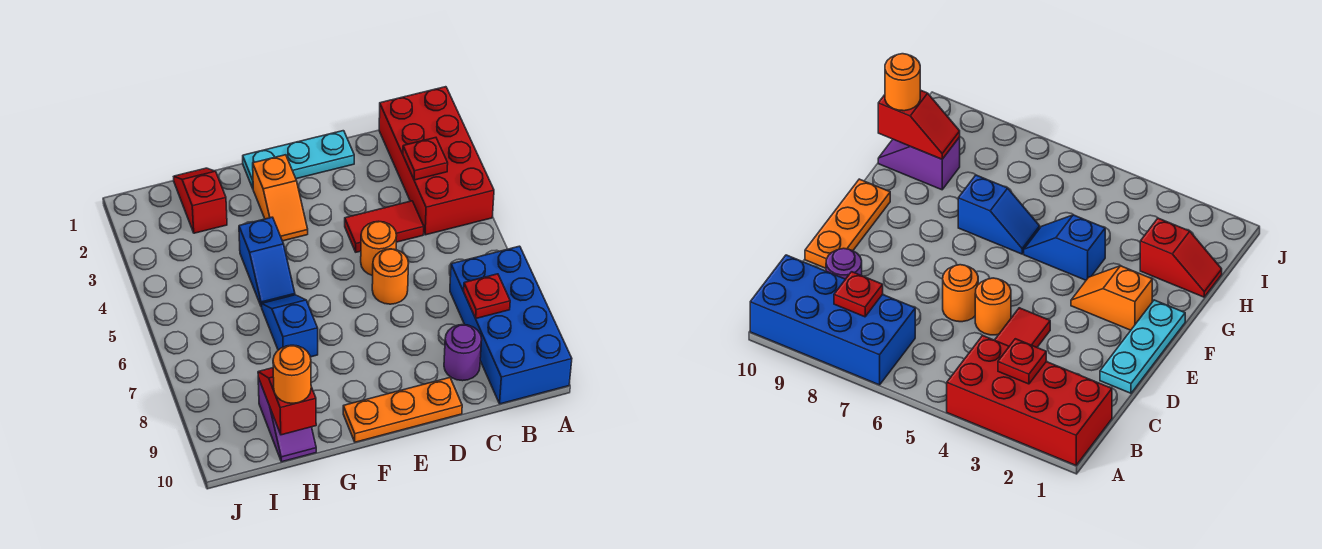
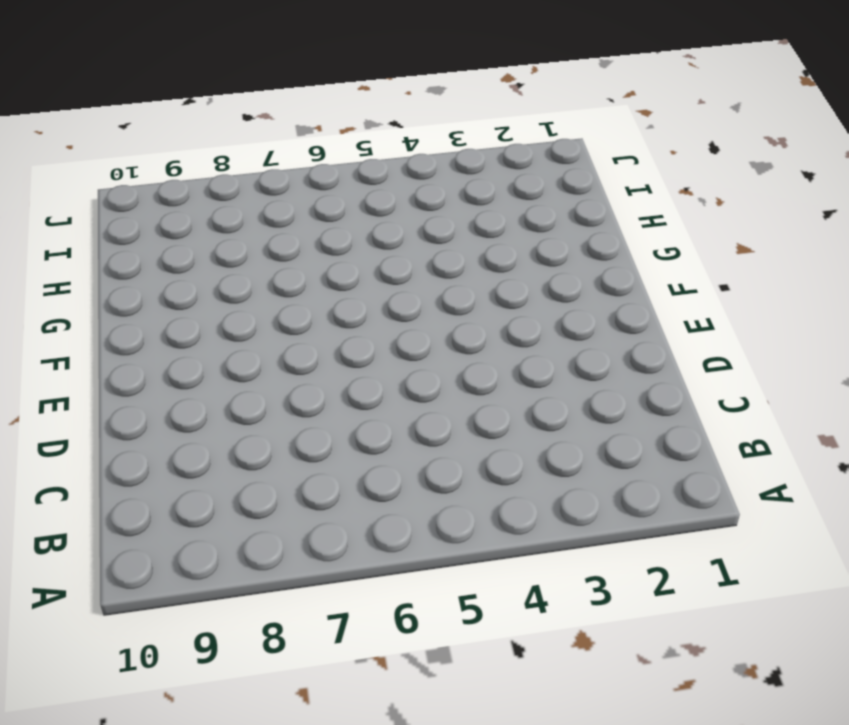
none -> red 2x4 brick [379,87,494,235]
none -> blue 2x4 brick [450,246,572,404]
none -> red 1x2 tile [345,201,424,252]

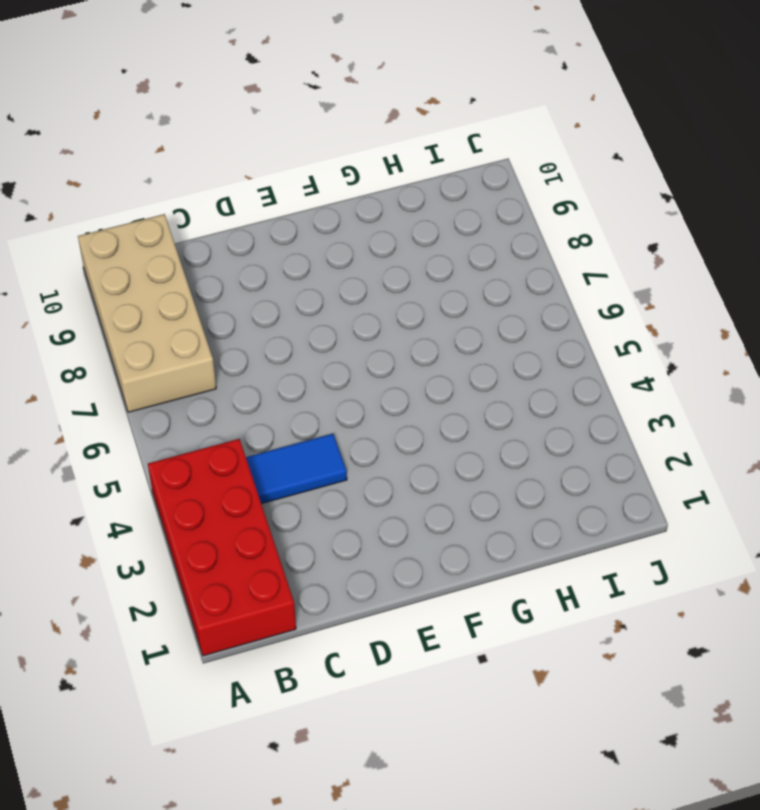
tan 2x4 brick [78,214,216,412] -> blue 2x4 brick [450,246,572,404]
blue 1x2 tile [246,434,347,504] -> red 1x2 tile [345,201,424,252]
none -> purple 1x1 round brick [444,325,482,381]
none -> cyan 1x3 plate [243,131,354,188]
none -> orange 1x1 round brick [361,221,397,276]

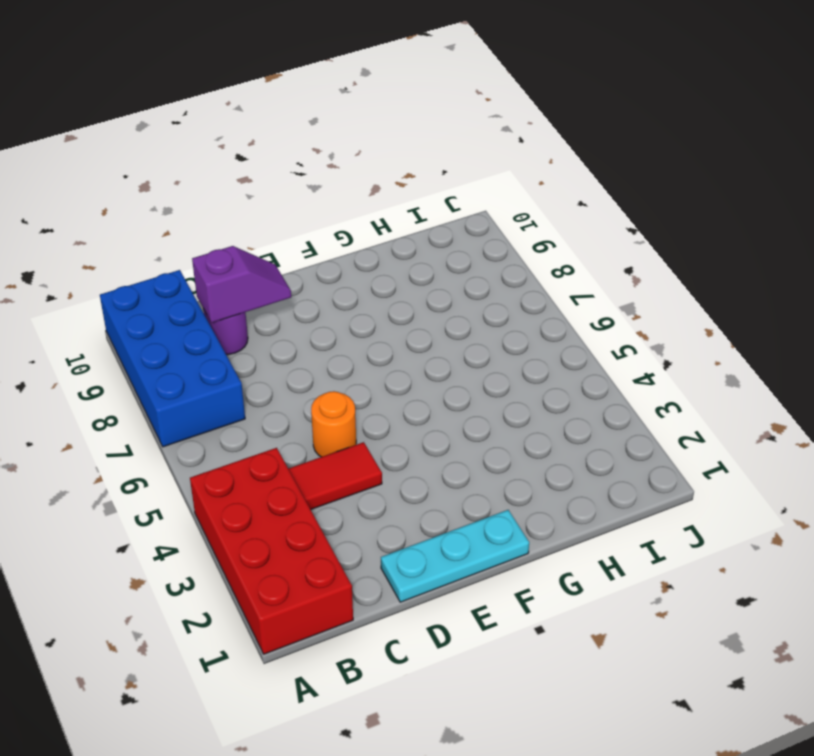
purple 1x2 slope [192,246,291,323] -> purple 1x2 slope turned to [258,378,316,462]
none -> orange 1x1 round brick [372,249,409,304]
none -> orange 1x3 plate [343,378,462,442]
none -> orange 1x2 slope [253,155,308,241]

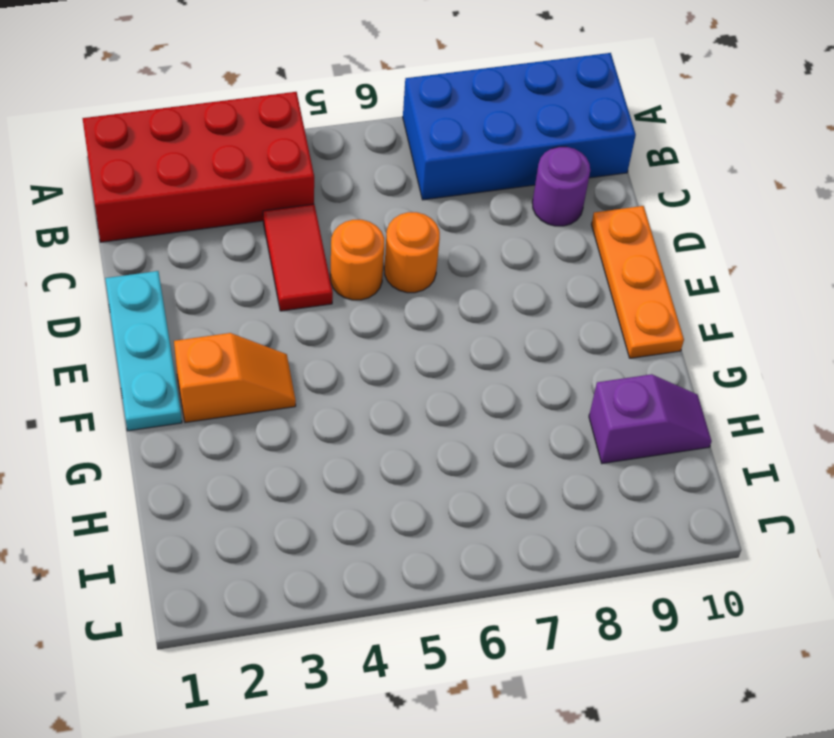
none -> blue 1x2 slope [239,217,295,307]
none -> blue 1x2 slope [262,295,318,357]
none -> red 1x2 slope [174,168,227,233]

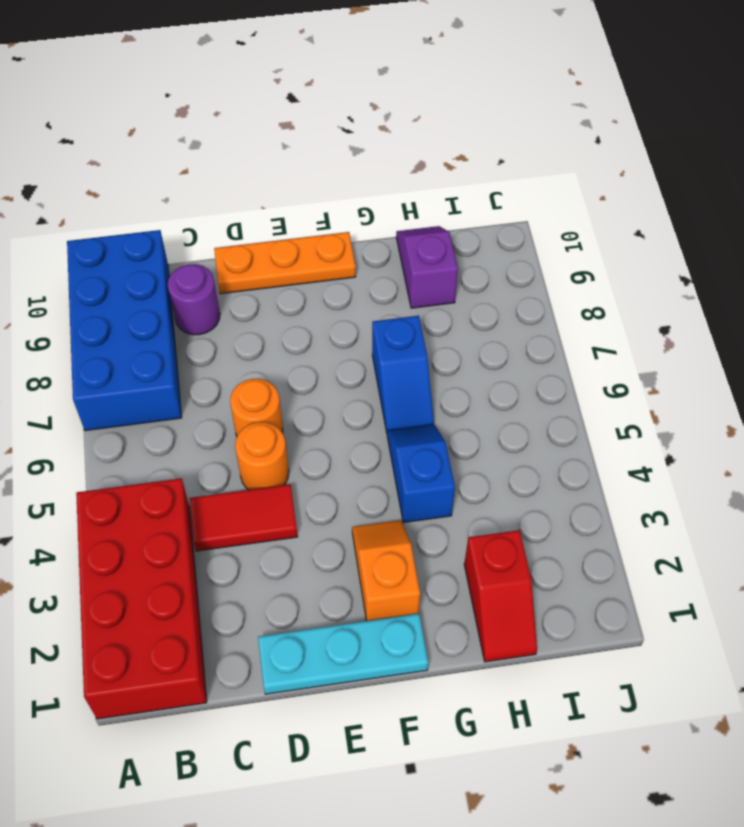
none -> red 1x1 plate [403,138,448,180]
none -> red 1x1 plate [464,274,510,318]
none -> red 1x2 slope [258,368,316,435]

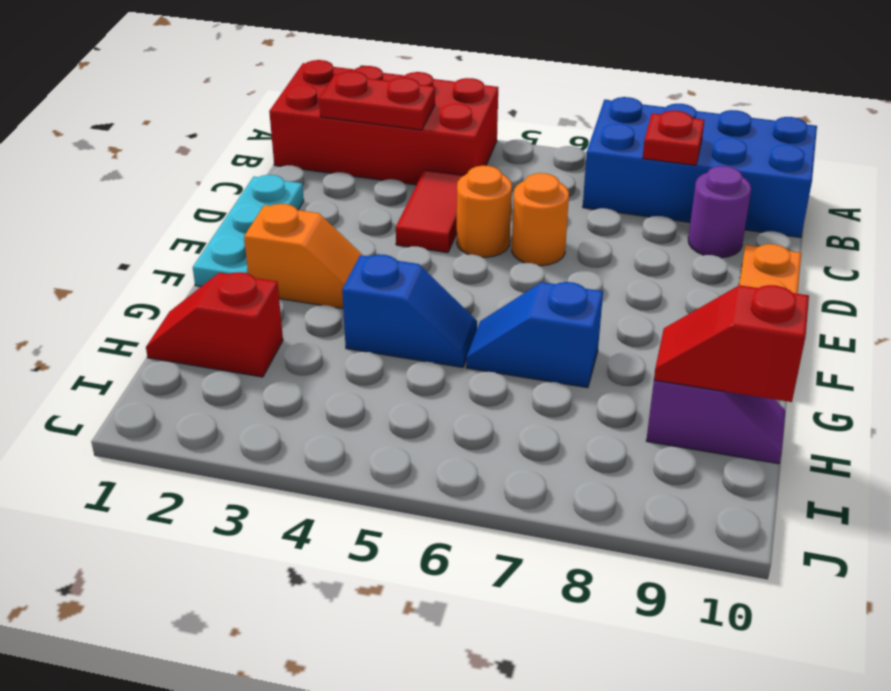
red 1x2 plate [319,71,435,130] -> red 1x1 plate [403,138,448,180]
none -> orange 1x1 round brick [273,345,311,403]

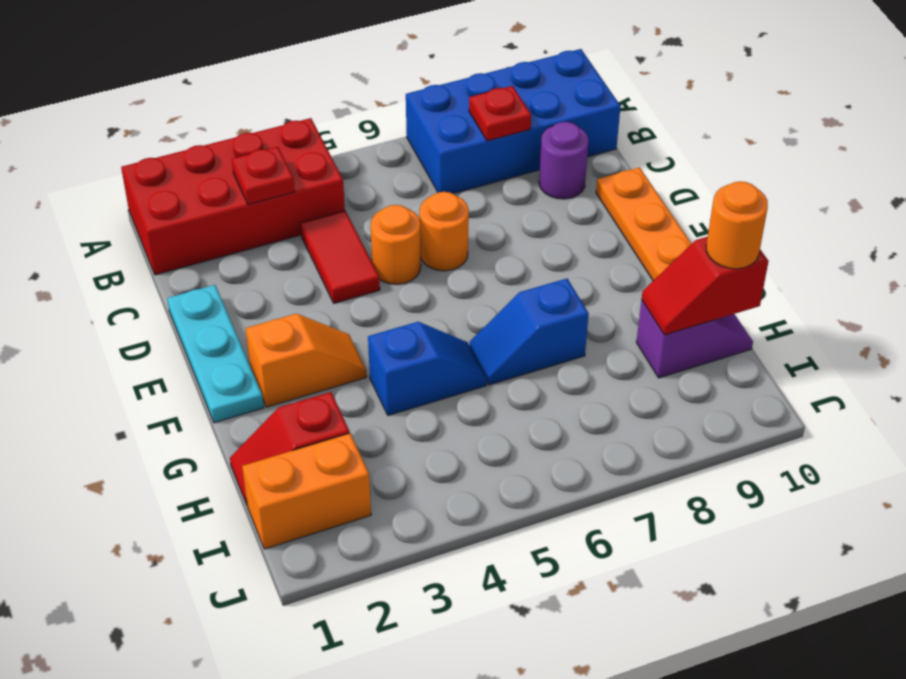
orange 1x2 brick [242,433,371,549] -> none

